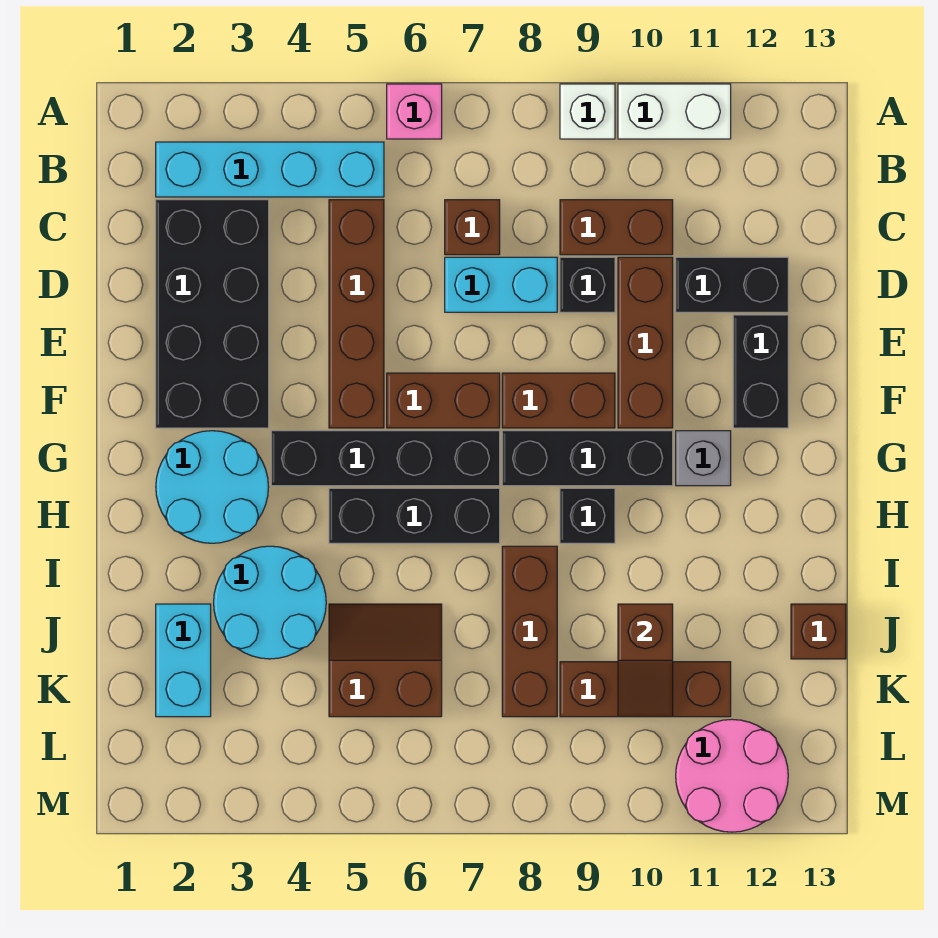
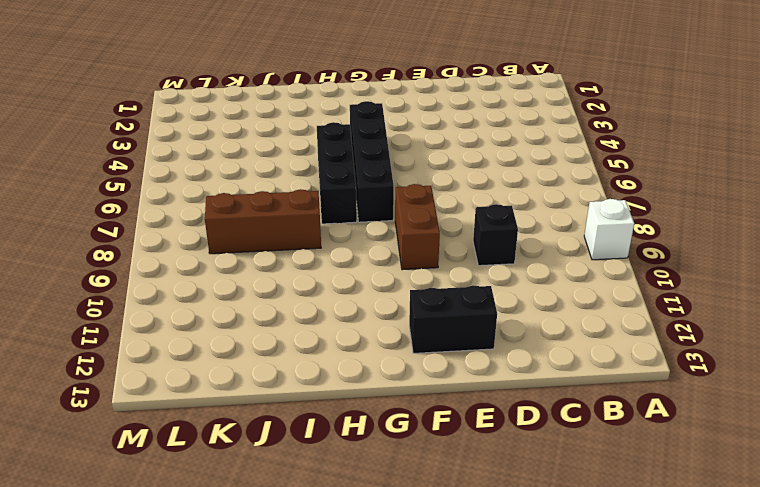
none -> pink 1x1 brick [387,84,442,139]
none -> white 1x2 brick [618,84,731,139]
none -> cyan 1x4 brick [156,142,384,197]

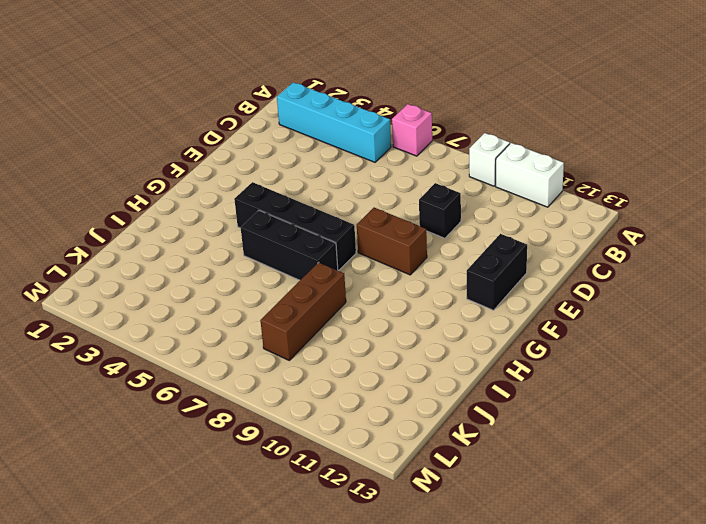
none -> black 2x4 brick [156,200,269,428]
none -> brown 1x4 brick [329,200,384,428]
none -> brown 1x1 brick [445,200,500,255]

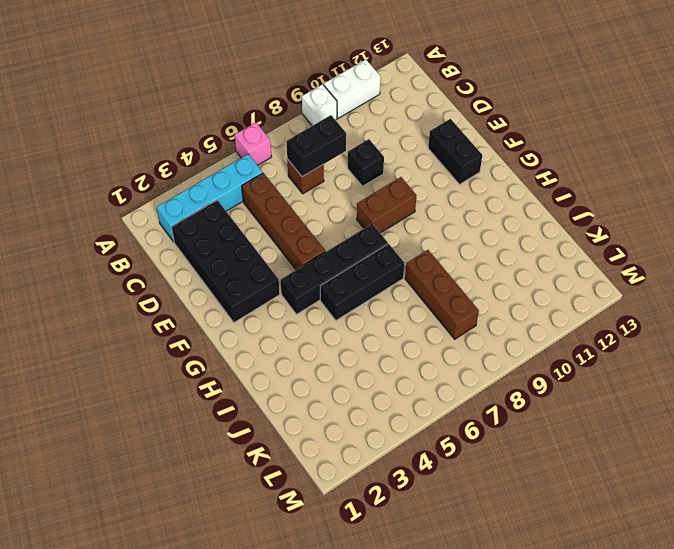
black 1x2 brick [286,115,346,177] -> black 1x2 brick moved to [676,257,788,312]
none -> brown 1x2 brick [560,200,673,255]
none -> cyan 1x2 brick [445,257,557,312]
none -> brown 1x3 brick [618,257,673,428]

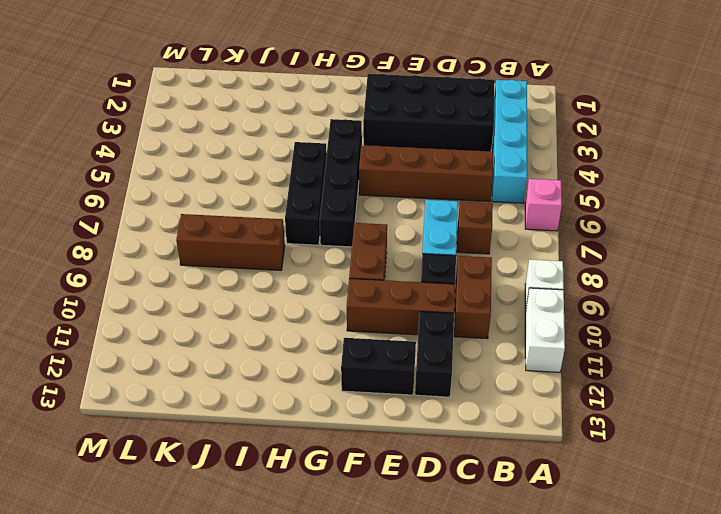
none -> brown 1x2 brick [387,373,500,428]
none -> cyan 2x2 round brick [156,431,269,543]
none -> black 1x3 brick [502,431,673,486]

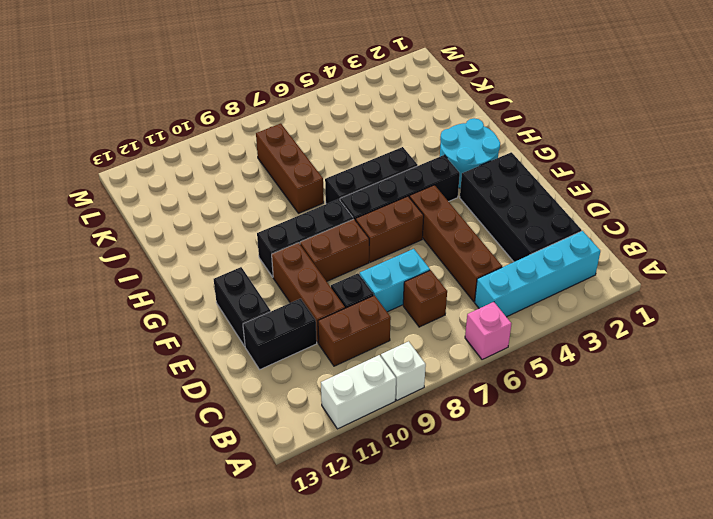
none -> grey 1x1 brick [676,431,731,486]
none -> black 1x1 brick [560,488,615,543]
none -> cyan 2x2 round brick [214,546,326,659]

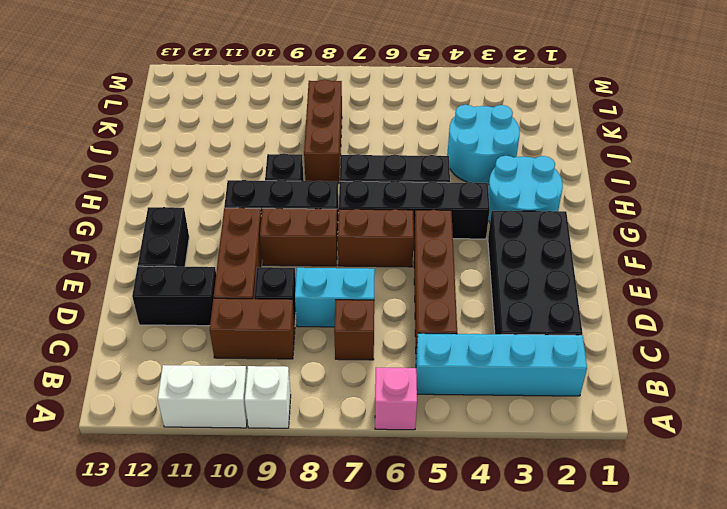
none -> grey 1x1 brick [676,431,731,486]
none -> cyan 1x2 brick [156,604,211,717]
none -> brown 2x2 slope [329,604,442,717]

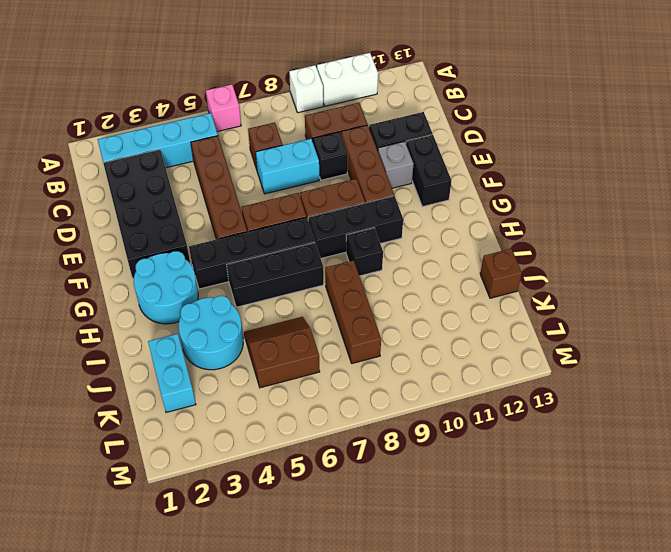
grey 1x1 brick [378,141,413,188] -> grey 1x1 brick moved to [676,431,731,486]
none -> brown 1x3 brick [560,662,731,717]
none -> pink 2x2 round brick [676,719,788,832]
none -> brown 1x2 slope [618,604,673,717]

